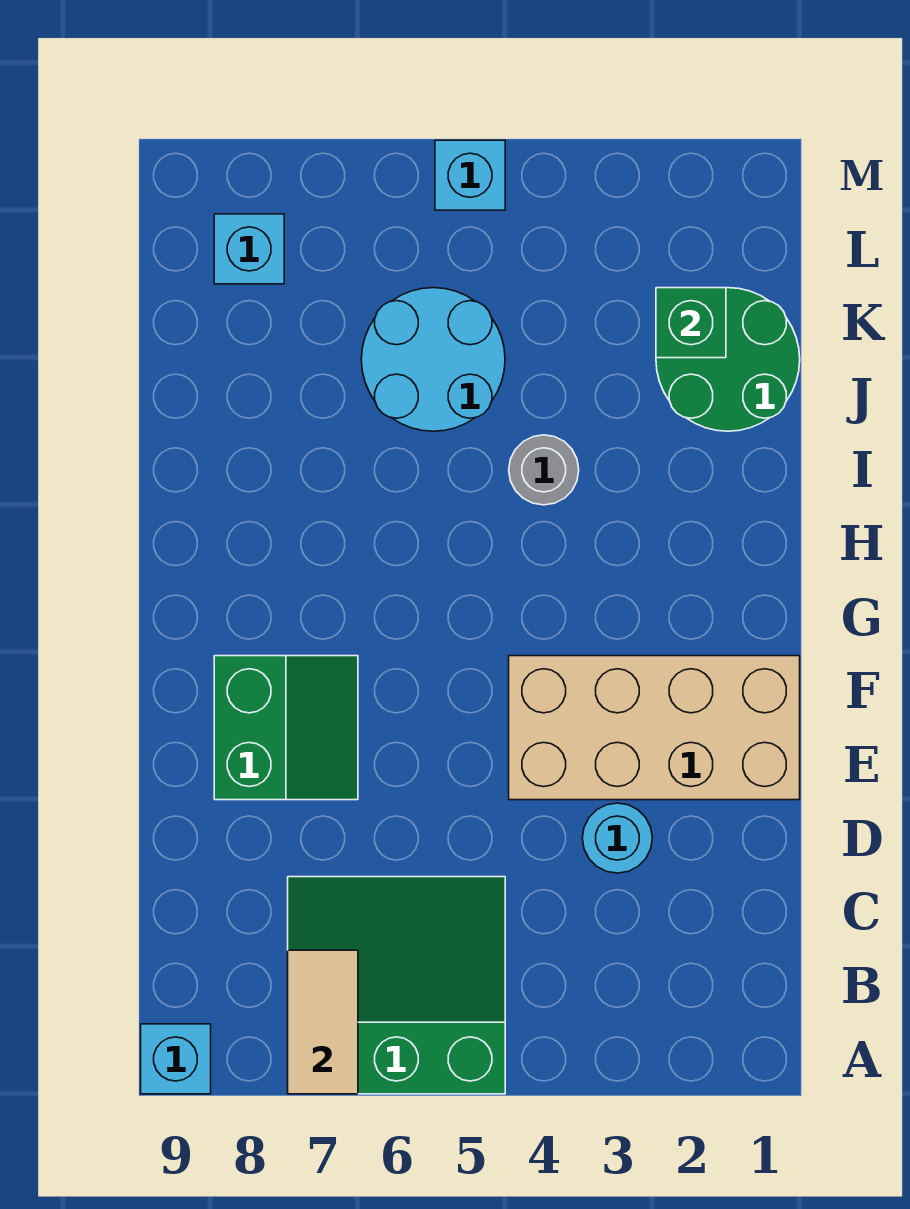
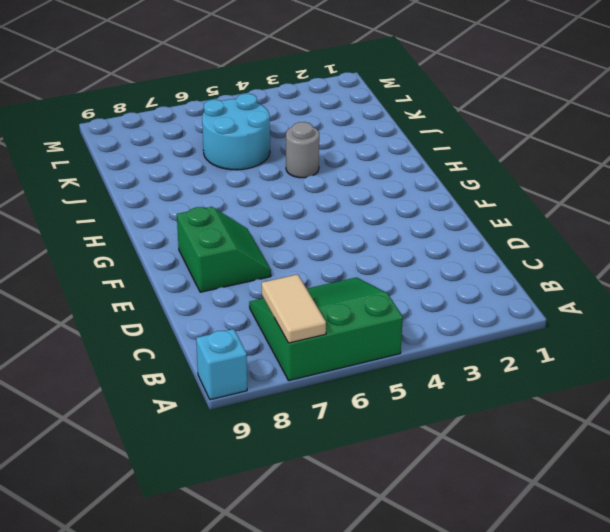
none -> cyan 1x1 round brick [582,803,652,873]
none -> tan 2x4 brick [509,656,800,800]
none -> green 2x2 round brick [656,288,800,431]

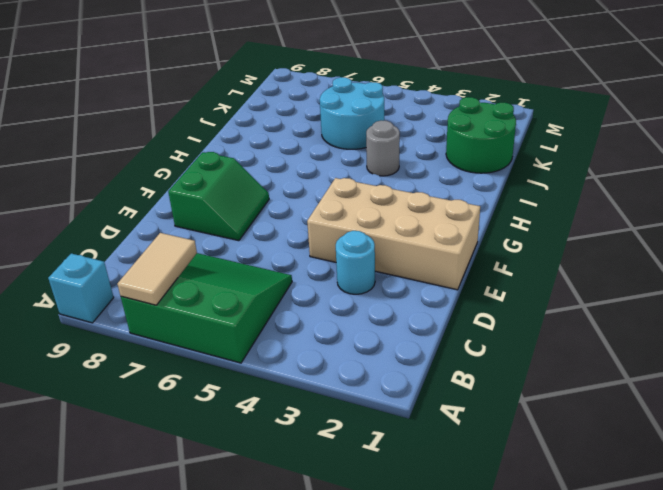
none -> cyan 1x1 brick [214,214,284,284]
none -> cyan 1x1 brick [435,140,505,210]
none -> green 1x1 brick [656,288,726,358]

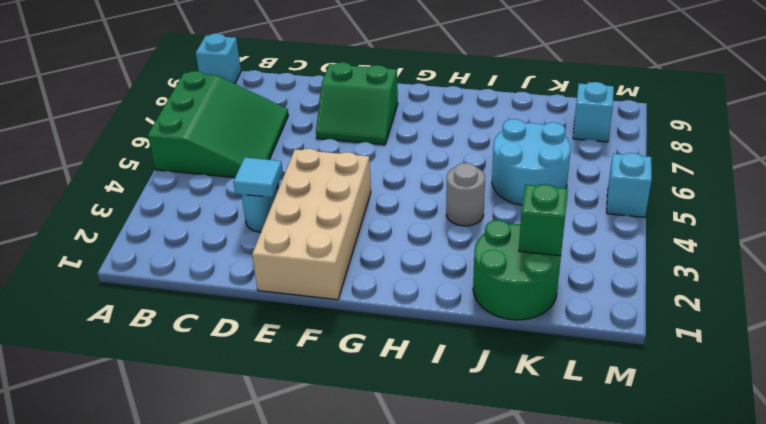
cyan 1x1 tile [233,158,283,198] -> none
none -> tan 1x2 tile [288,950,358,1094]

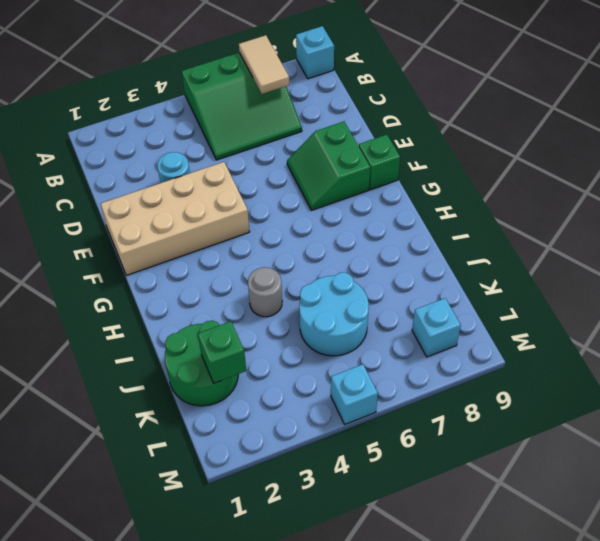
green 1x1 brick [359,135,400,190] -> none

